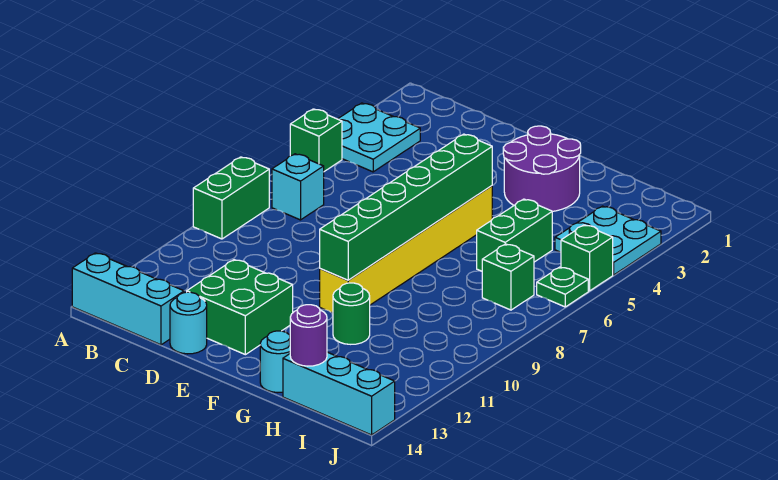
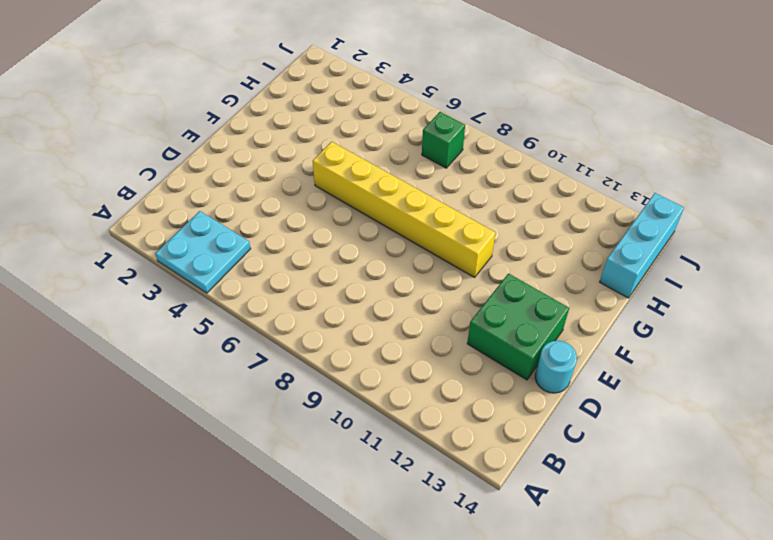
none -> green 1x1 brick [290,109,342,171]
none -> green 1x2 brick [193,157,269,239]
none -> cyan 1x3 brick [72,253,184,345]

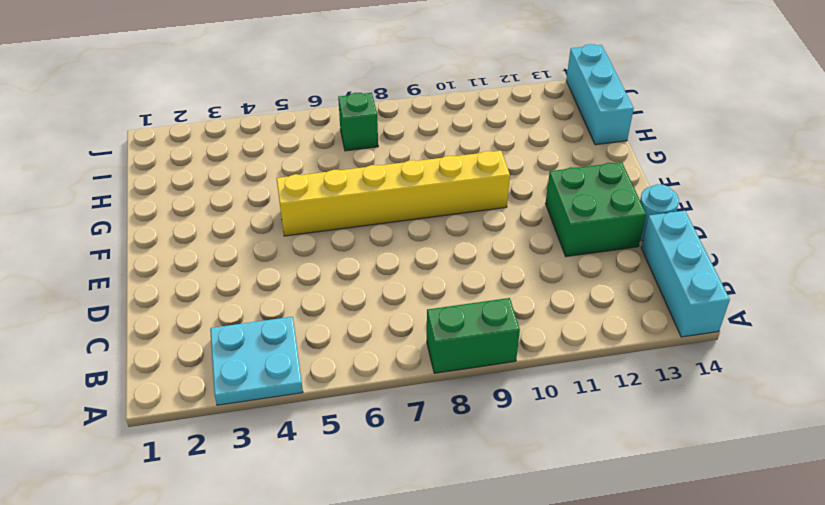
none -> green 1x1 brick [290,109,342,171]
none -> cyan 1x1 brick [272,154,324,220]
none -> purple 2x2 round brick [503,126,581,212]

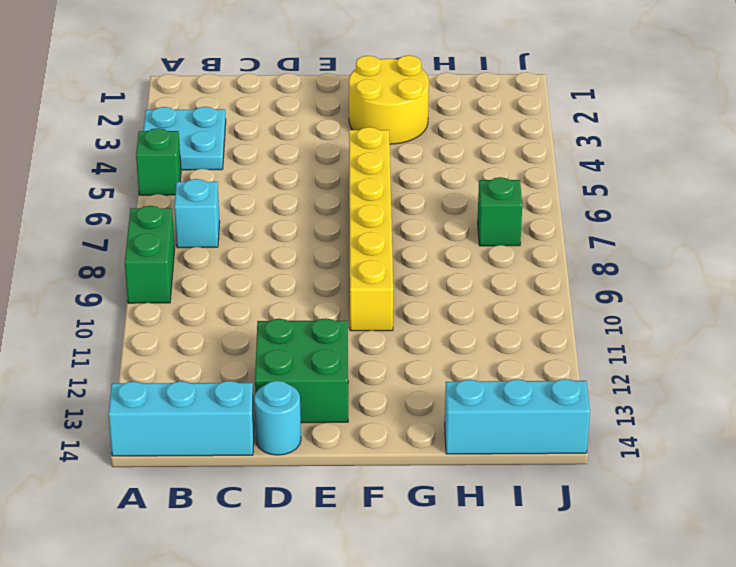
yellow 2x2 round brick [349,55,429,144] -> purple 2x2 round brick [503,126,581,212]
none -> green 1x1 round brick [333,283,370,344]
none -> cyan 1x1 round brick [260,331,290,393]
none -> green 1x2 brick [477,199,552,271]

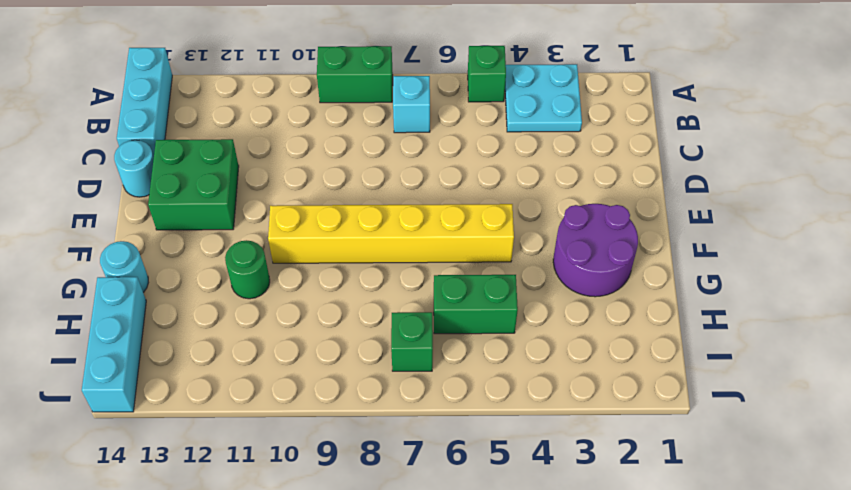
none -> cyan 2x2 plate [555,206,661,275]
none -> green 1x1 brick [561,225,613,291]
none -> green 1x1 plate [537,267,588,307]

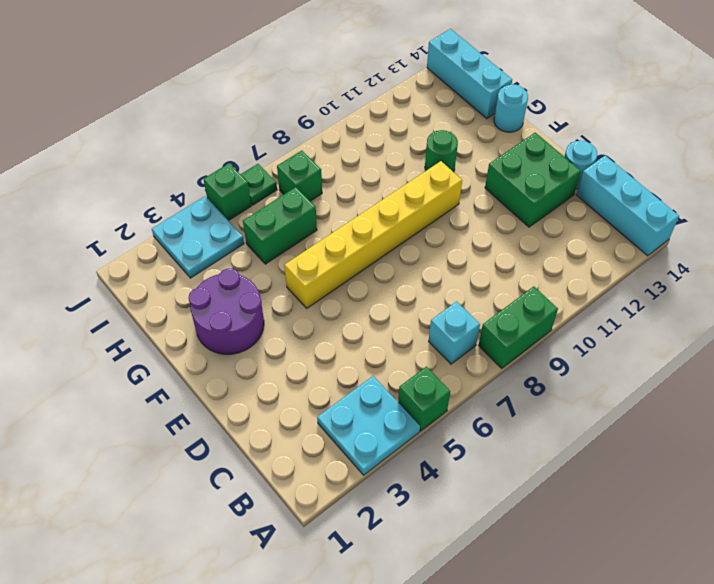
none -> green 1x6 brick [320,134,492,280]
none -> purple 1x1 round brick [290,305,327,366]

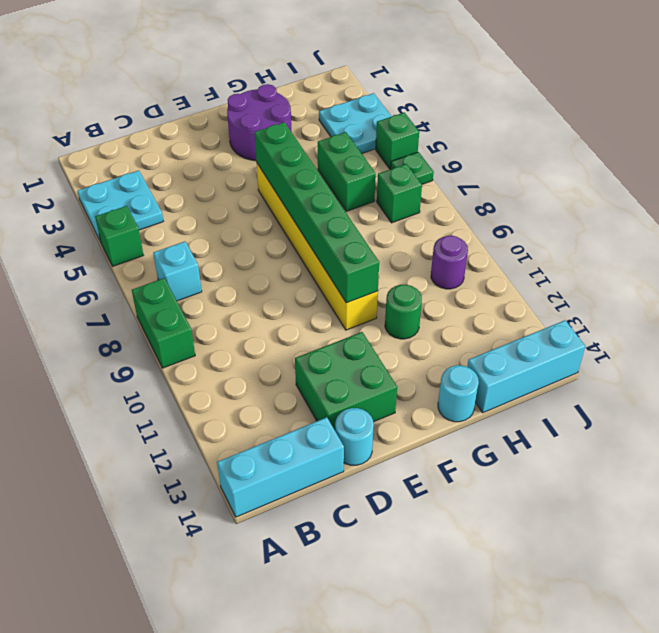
purple 1x1 round brick [431,235,468,289] -> purple 1x1 round brick moved to [290,305,327,366]

